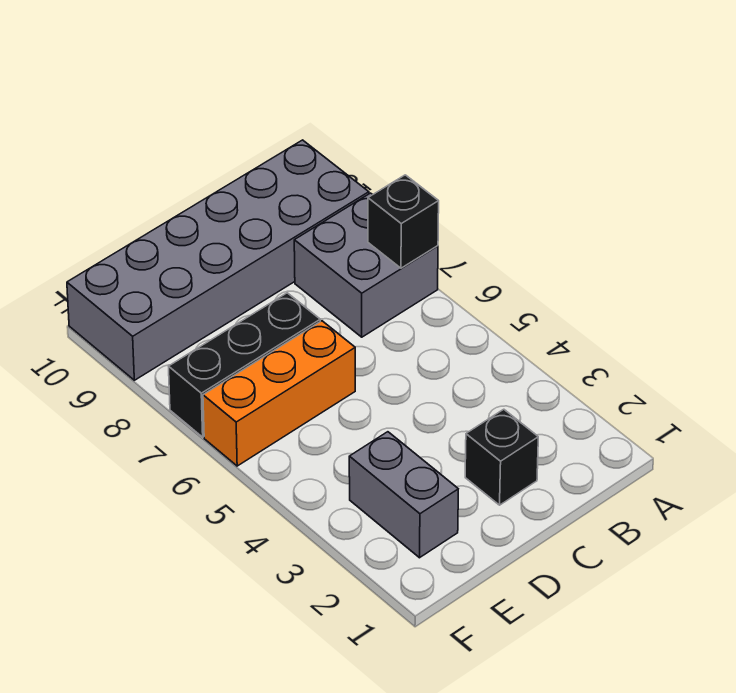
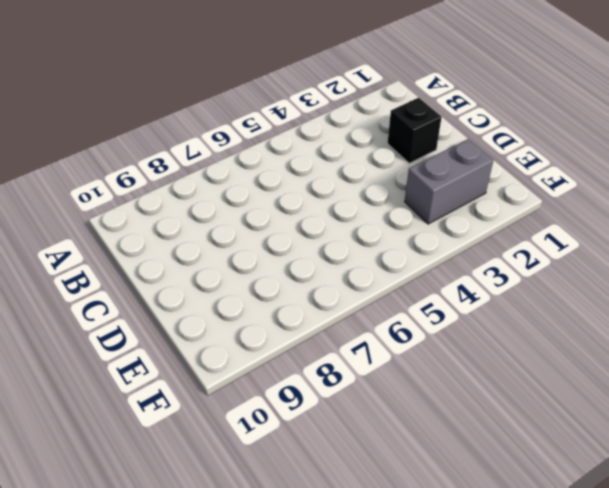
none -> grey 2x2 brick [294,193,438,337]
none -> grey 2x6 brick [67,140,369,380]

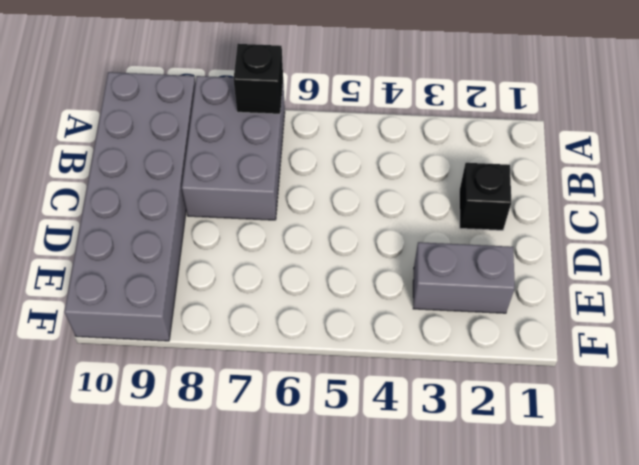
grey 2x3 brick [182,76,285,220] -> grey 2x2 brick [294,193,438,337]
none -> orange 1x3 brick [203,321,355,466]
none -> black 1x3 brick [169,293,320,437]

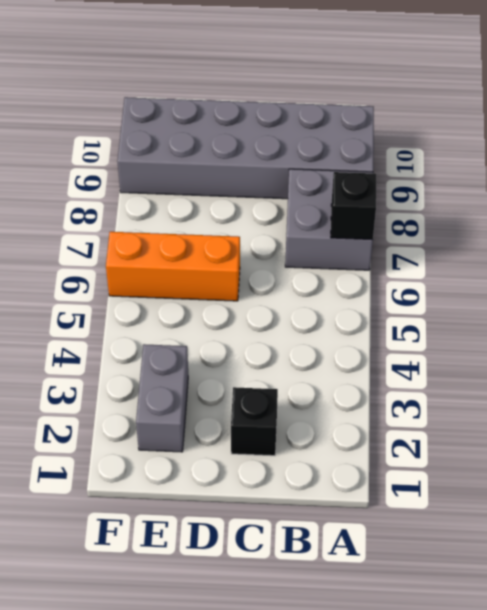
none -> black 1x3 brick [169,293,320,437]

